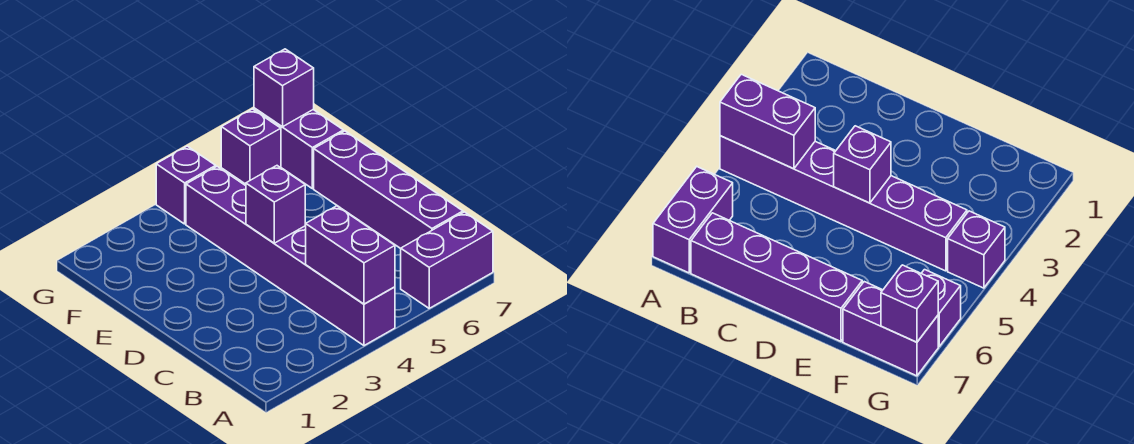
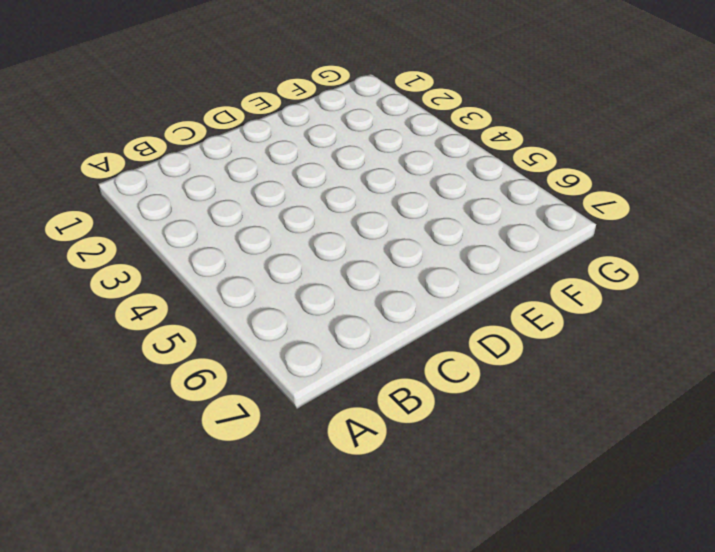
none -> purple 1x6 brick [186,167,395,346]
none -> purple 1x2 brick [401,212,493,308]

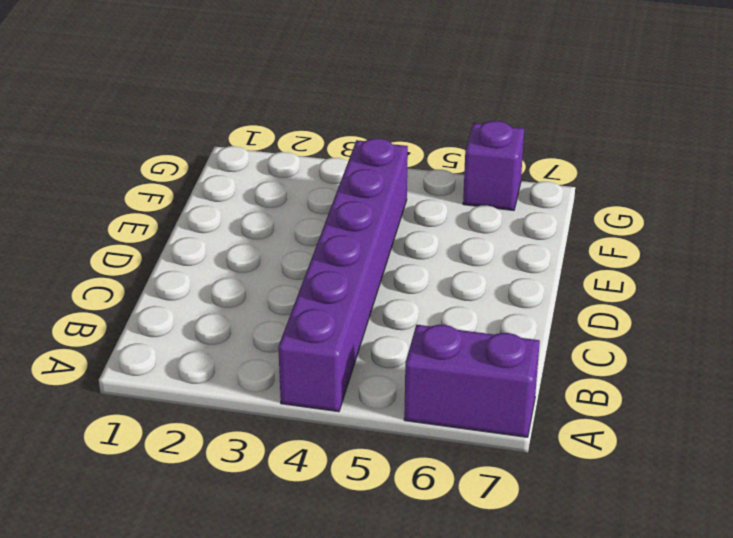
none -> purple 1x4 brick [314,131,463,249]
none -> purple 1x2 brick [254,108,343,189]

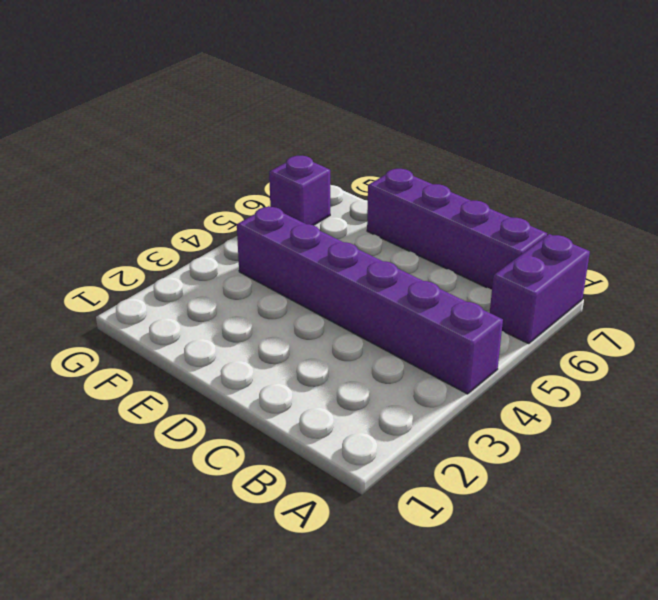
none -> purple 1x2 brick [254,108,343,189]
none -> purple 1x1 brick [156,146,216,224]

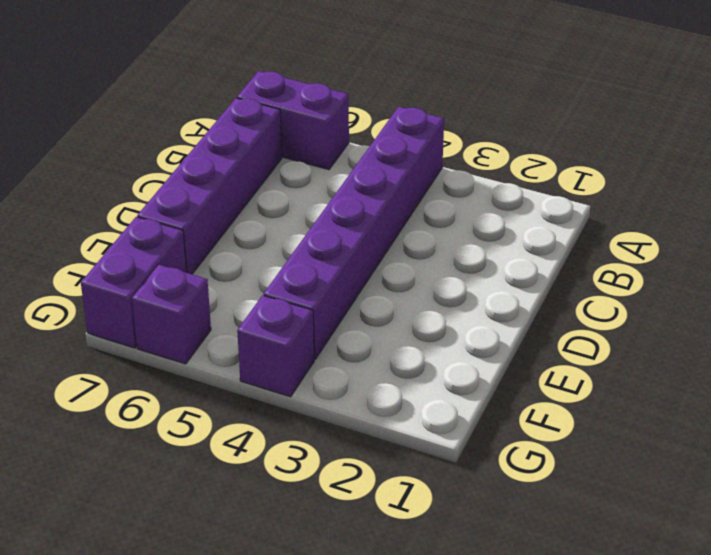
none -> purple 1x2 brick [306,206,395,304]
none -> purple 1x1 brick [246,166,305,243]

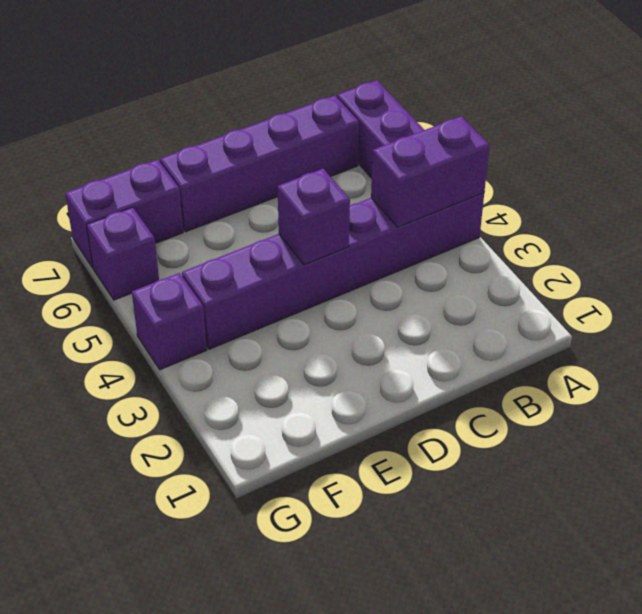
none -> purple 1x1 brick [254,49,314,127]

